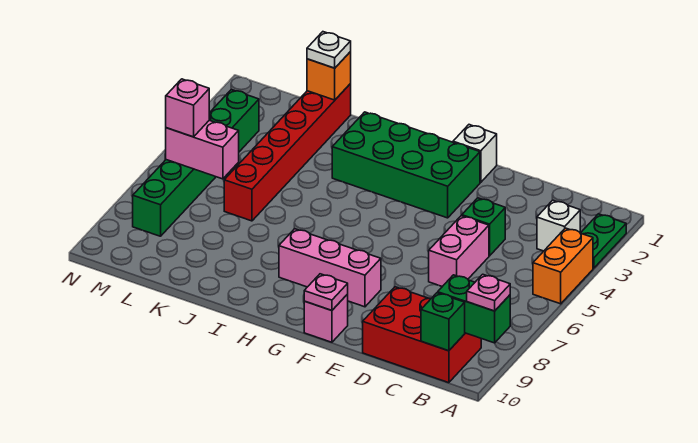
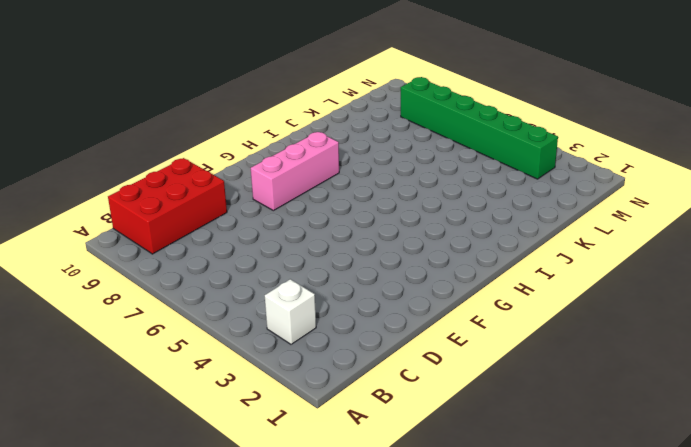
none -> green 1x2 plate [581,214,626,268]
none -> orange 1x2 brick [533,228,593,304]
none -> green 1x1 brick [462,198,505,256]

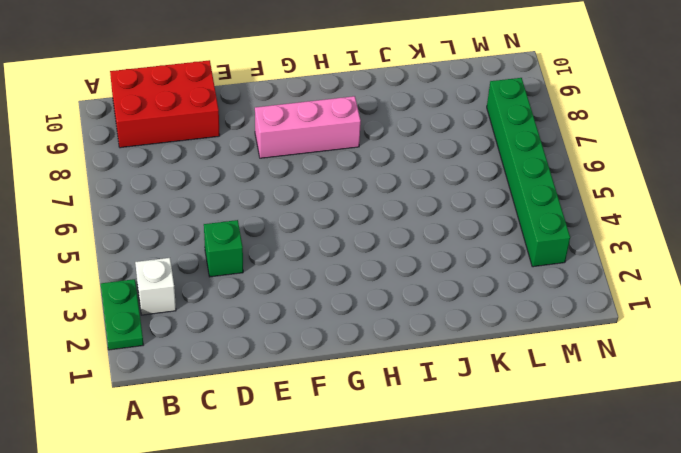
none -> orange 1x2 brick [533,228,593,304]
none -> pink 1x2 brick [429,216,489,287]
none -> white 1x1 brick [453,125,497,182]

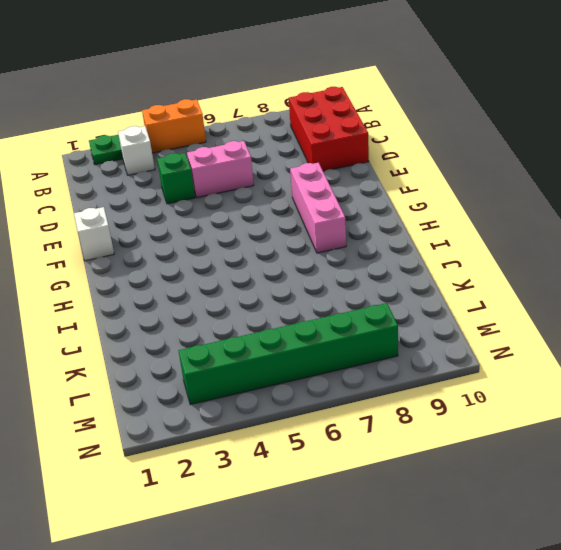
none -> green 2x4 brick [332,112,480,218]
none -> pink 1x1 brick [304,294,348,342]
none -> red 1x6 brick [224,84,351,221]

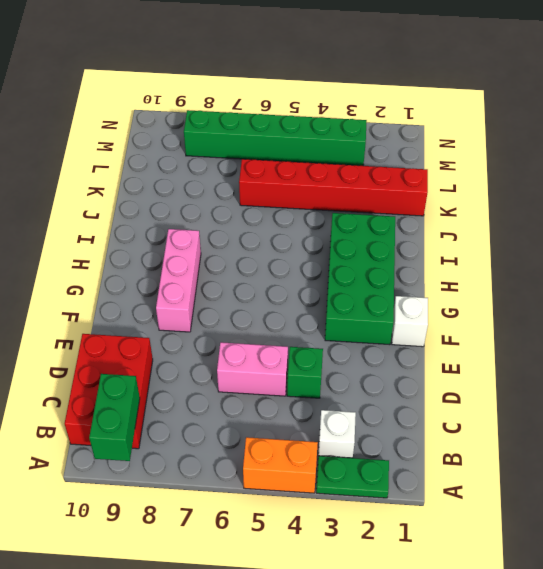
none -> pink 1x1 brick [304,294,348,342]
none -> green 1x1 brick [421,293,465,351]
none -> pink 1x1 plate [304,274,348,310]

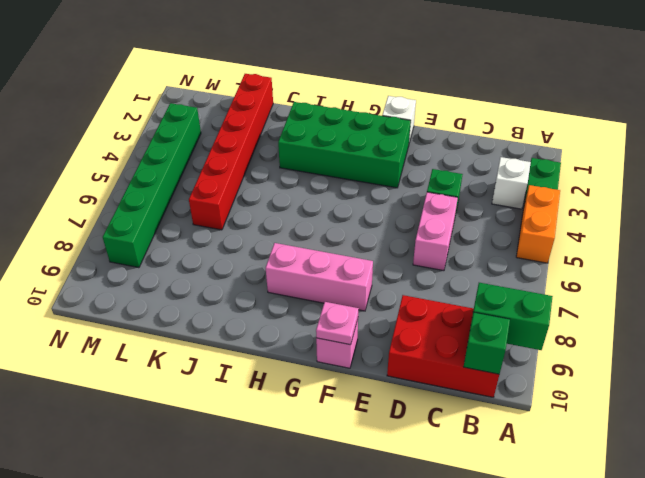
none -> orange 1x1 brick [307,52,351,100]
none -> pink 1x2 brick [166,120,239,179]
none -> pink 1x1 plate [467,274,510,311]

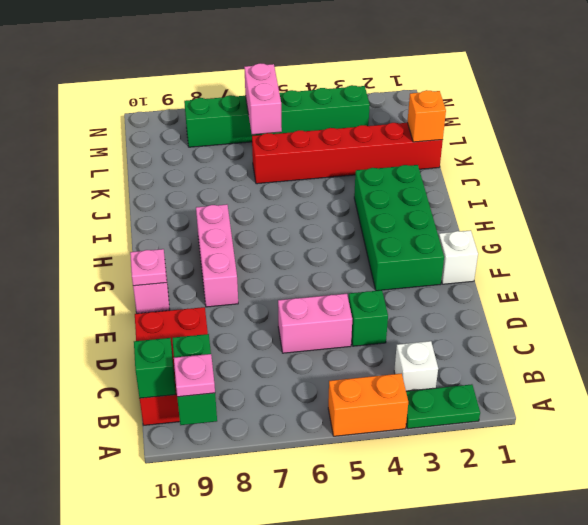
none -> white 1x1 plate [307,32,351,68]
none -> pink 1x1 brick [166,79,209,137]

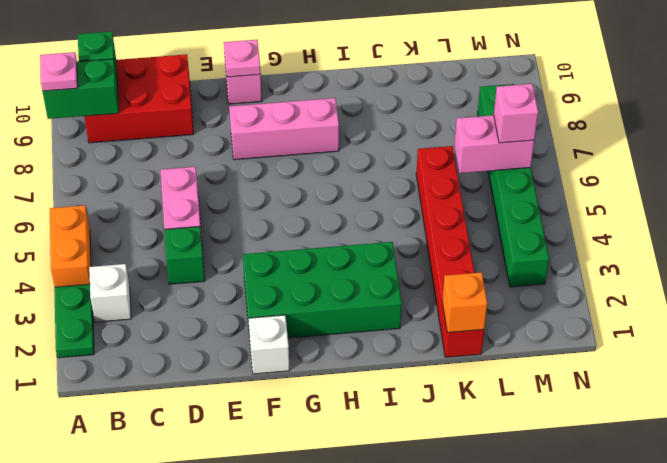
none -> white 1x1 plate [307,32,351,68]

